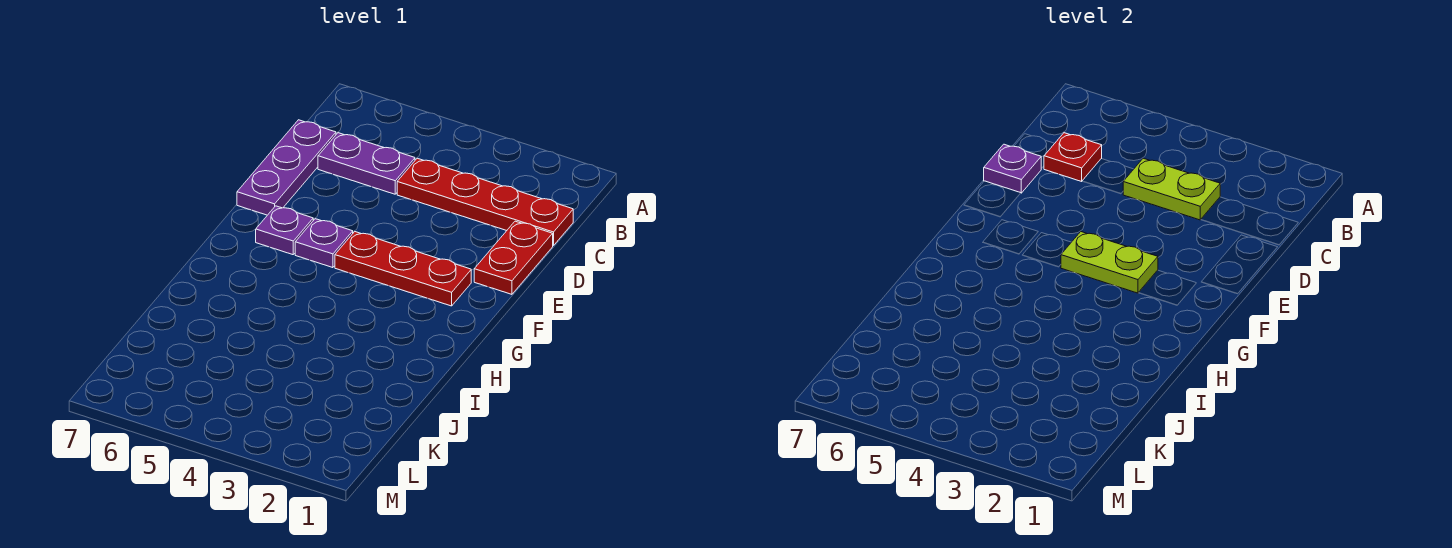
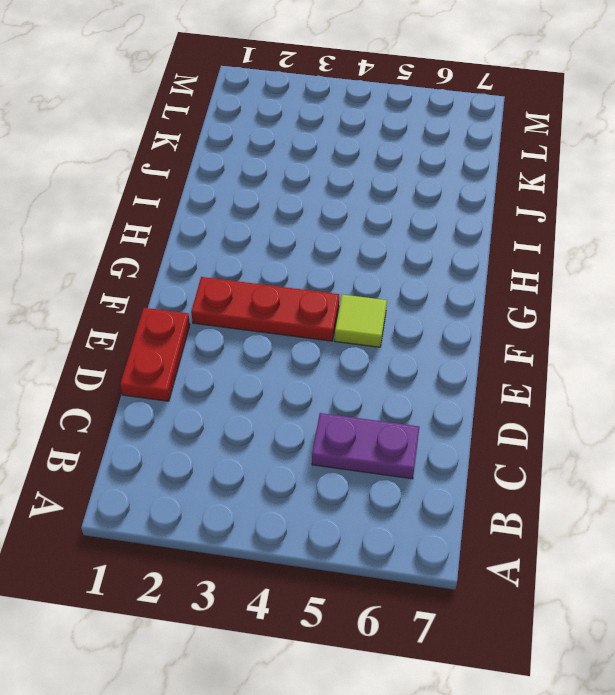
lime 1x1 tile [335,294,387,347] -> purple 1x1 plate [295,219,353,268]
none -> red 1x4 plate [397,158,573,246]
none -> purple 1x3 plate [237,120,336,215]

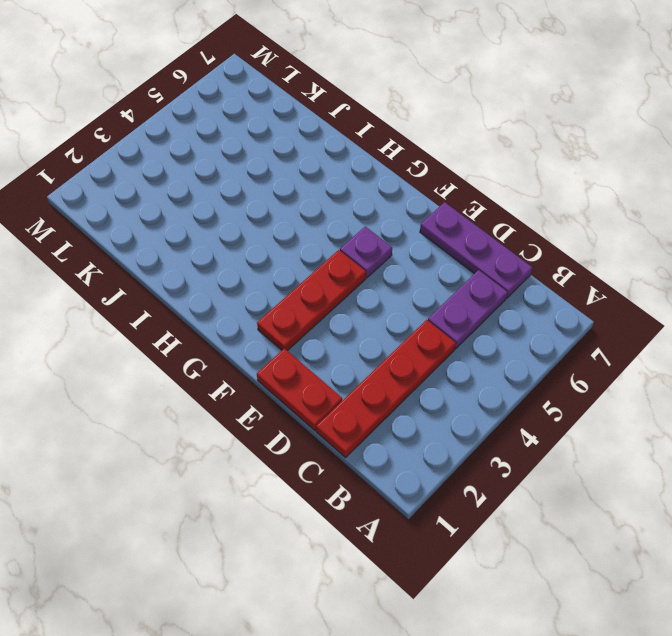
none -> purple 1x1 plate [256,206,313,255]
none -> lime 1x2 plate [1123,158,1220,220]

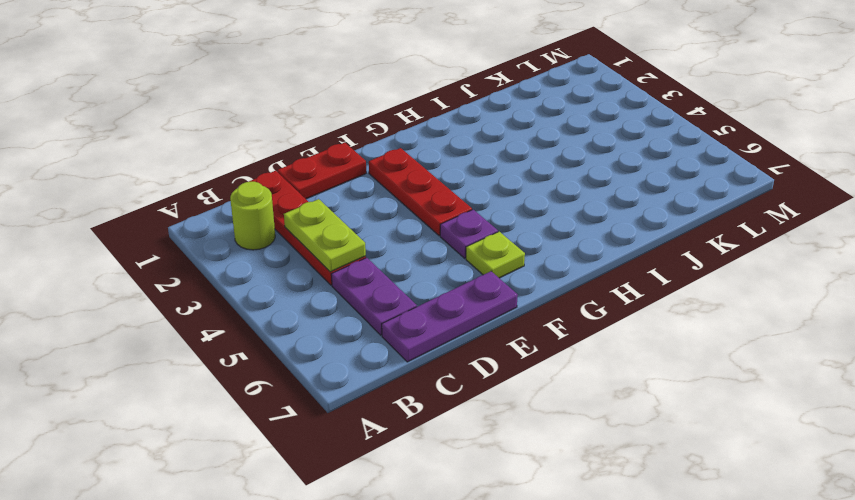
lime 1x1 round brick [230,182,275,250] -> none
lime 1x1 plate [466,232,525,278] -> purple 1x1 plate [256,206,313,255]
none -> red 1x1 plate [1044,133,1102,181]
none -> purple 1x1 plate [984,144,1041,193]

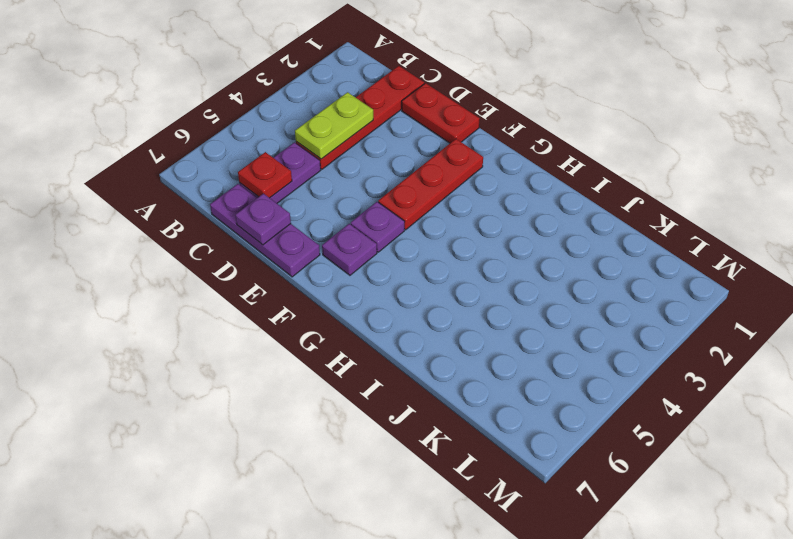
none -> lime 1x2 plate [1061,232,1158,293]

